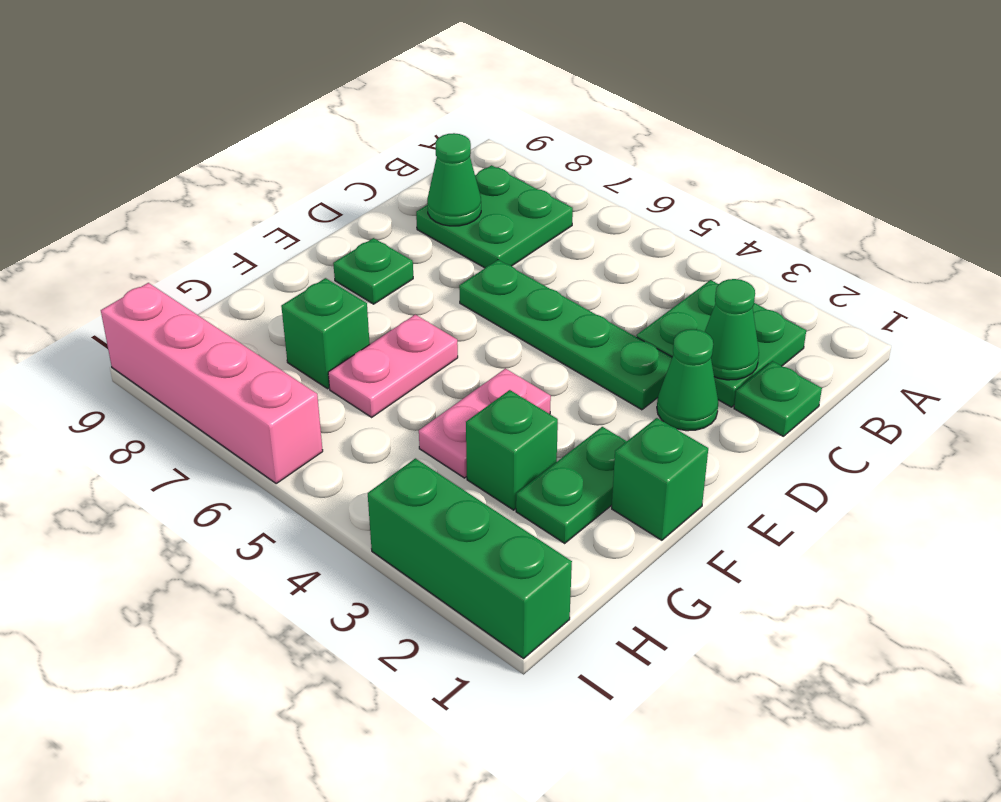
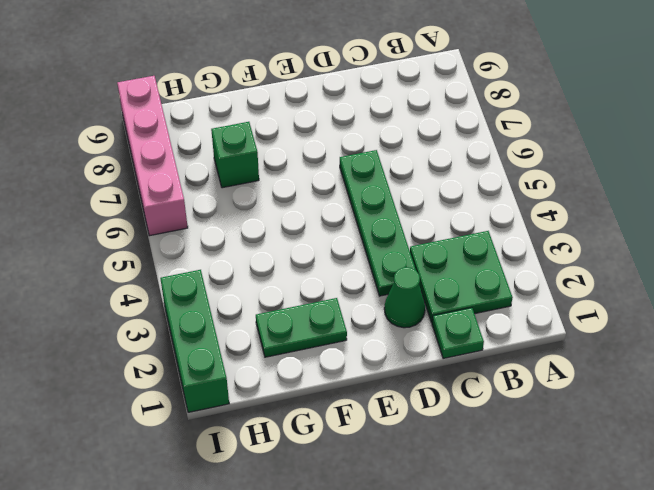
none -> green 2x2 plate [416,165,573,268]
none -> green 1x1 plate [333,238,413,304]
none -> green 1x1 brick [612,418,708,540]

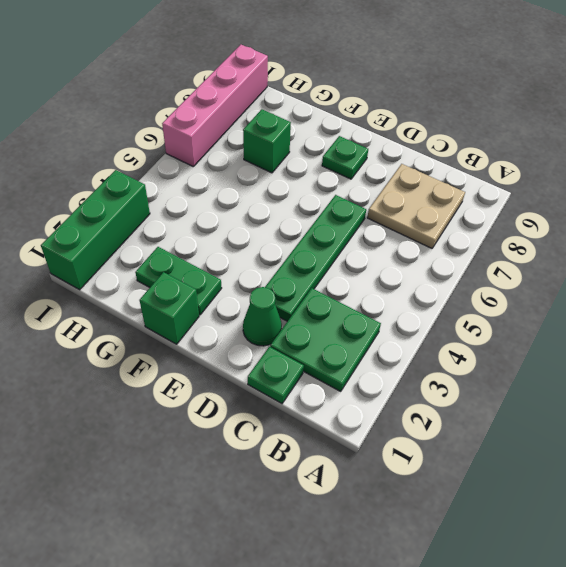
tan 2x2 plate [367,164,465,248] -> green 2x2 plate [416,165,573,268]
none -> pink 1x2 plate [419,368,551,478]
none -> pink 1x2 plate [328,315,458,417]
none -> green 1x1 brick [466,390,558,510]

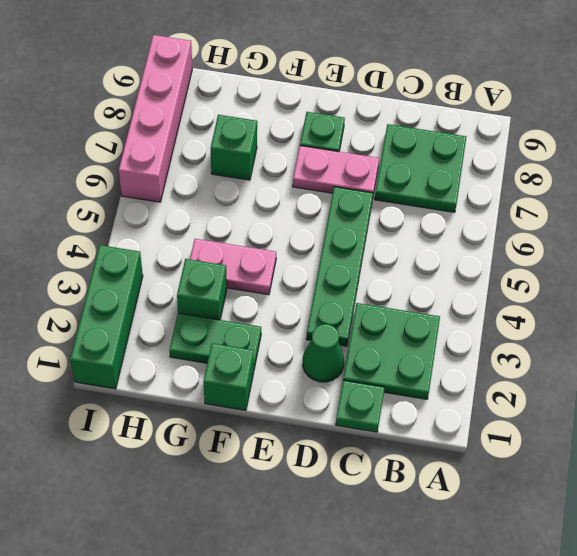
pink 1x2 plate [293,146,379,194] -> pink 1x2 plate moved to [328,315,458,417]
none -> green 1x1 cone [705,279,759,380]
none -> green 1x1 cone [427,133,481,226]

